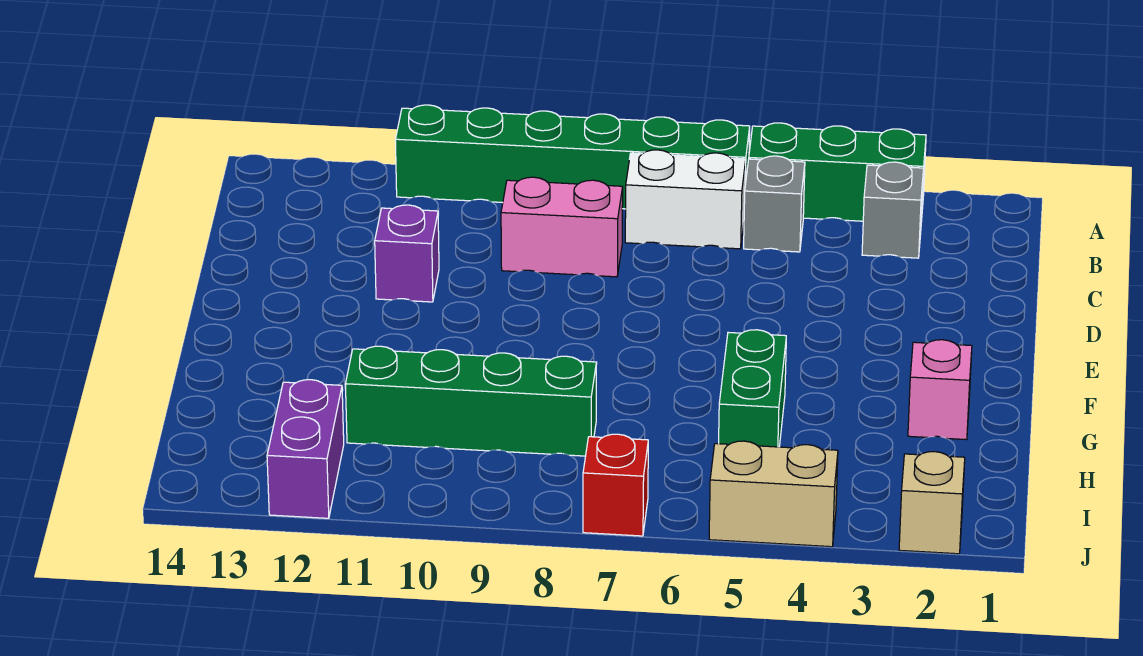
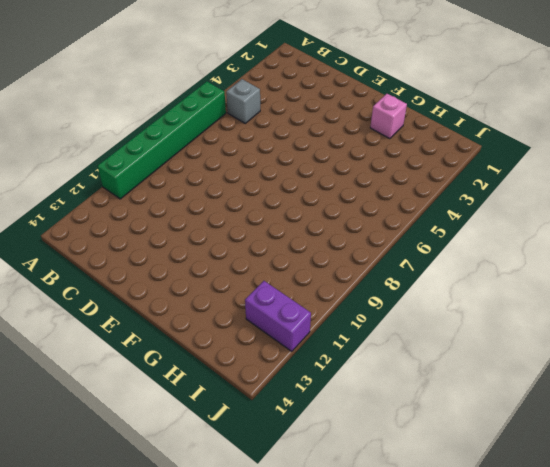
none -> green 1x3 brick [749,123,926,222]
none -> grey 1x1 brick [862,162,924,258]
none -> white 1x2 brick [625,150,746,249]

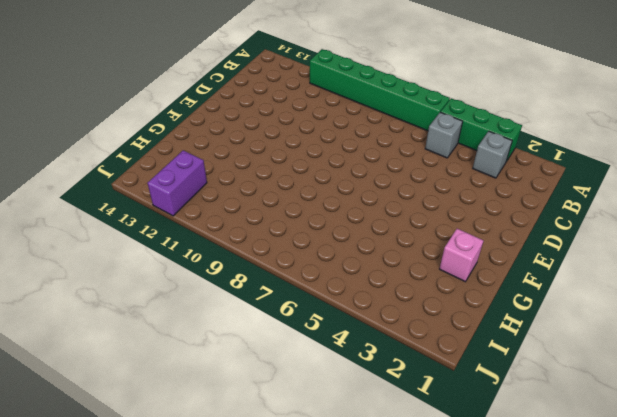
none -> white 1x2 brick [625,150,746,249]
none -> pink 1x2 brick [501,177,623,277]
none -> purple 1x1 brick [375,205,439,302]

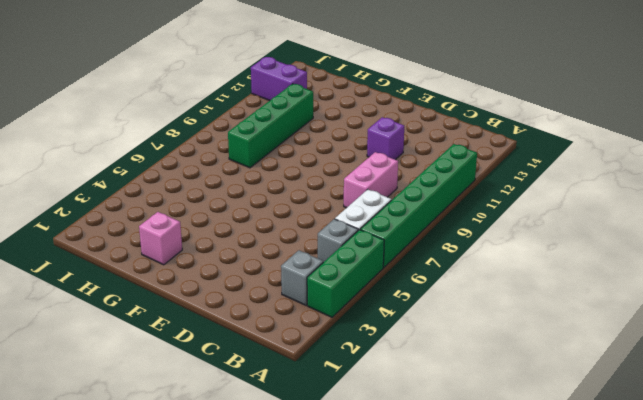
none -> green 1x2 brick [719,330,786,447]
none -> tan 1x1 brick [899,452,965,554]
none -> tan 1x2 brick [709,441,838,547]

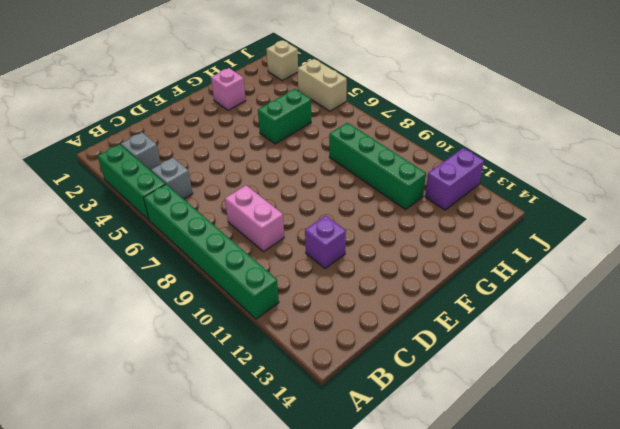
none -> white 1x2 brick [625,150,746,249]
none -> red 1x1 brick [583,434,648,536]

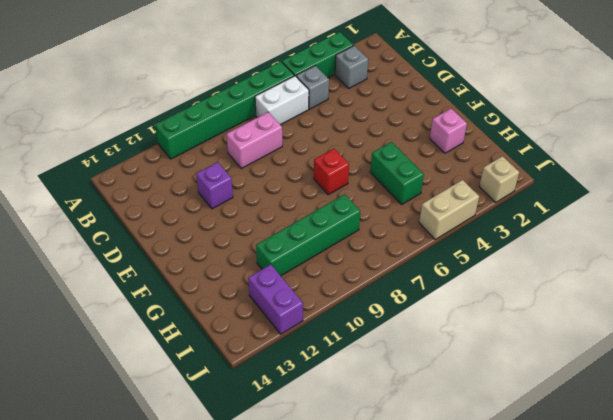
red 1x1 brick [314,149,349,195] -> red 1x1 brick moved to [583,434,648,536]

